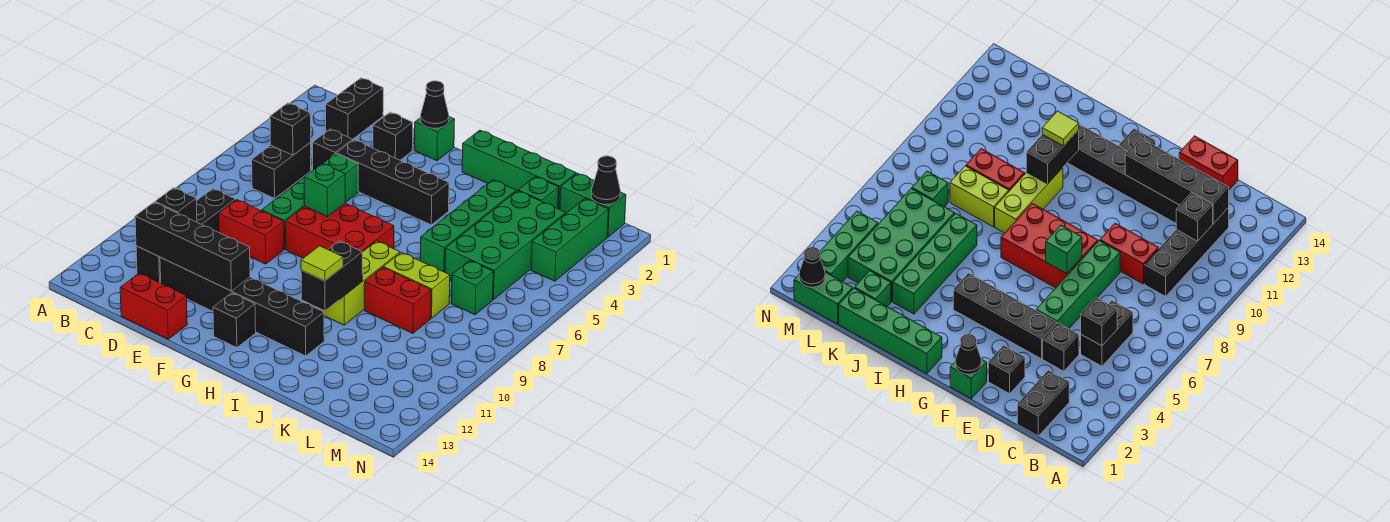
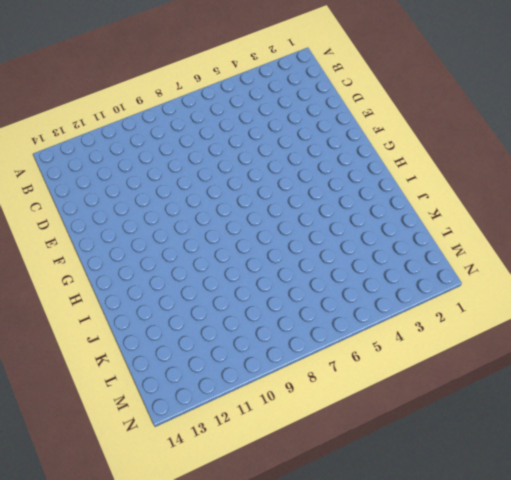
none -> black 1x2 brick [326,78,383,139]
none -> black 1x2 brick [252,143,311,198]
none -> black 1x4 brick [136,189,236,283]
none -> black 1x1 brick [313,129,353,170]

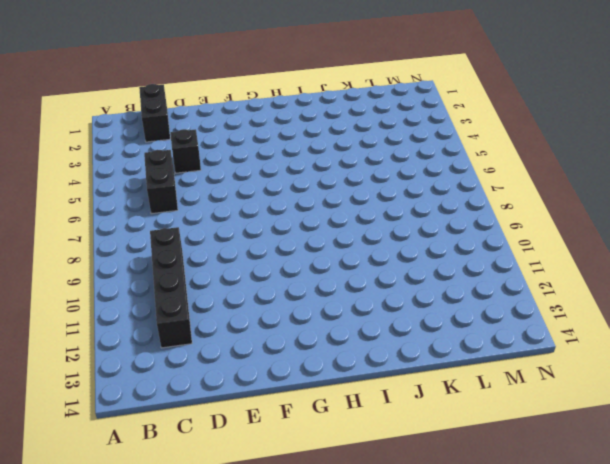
none -> red 1x2 brick [218,200,284,264]
none -> black 1x6 brick [160,257,324,356]
none -> red 1x2 brick [120,273,187,339]
none -> black 1x1 brick [373,112,413,160]

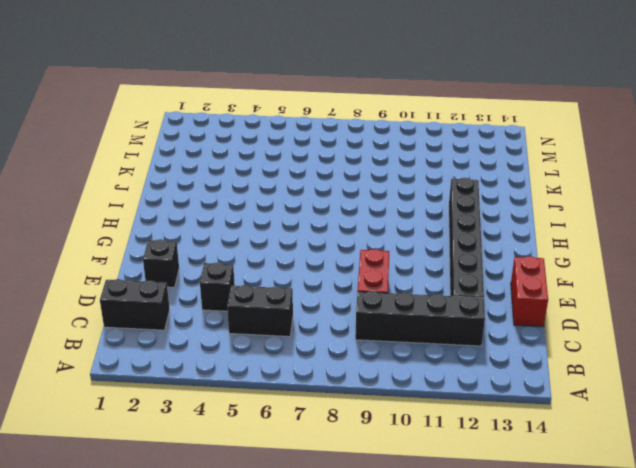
none -> black 1x4 brick [336,140,449,225]
none -> green 1x4 brick [262,154,358,249]
none -> green 1x1 brick [414,117,455,161]
none -> red 2x3 brick [286,203,394,258]

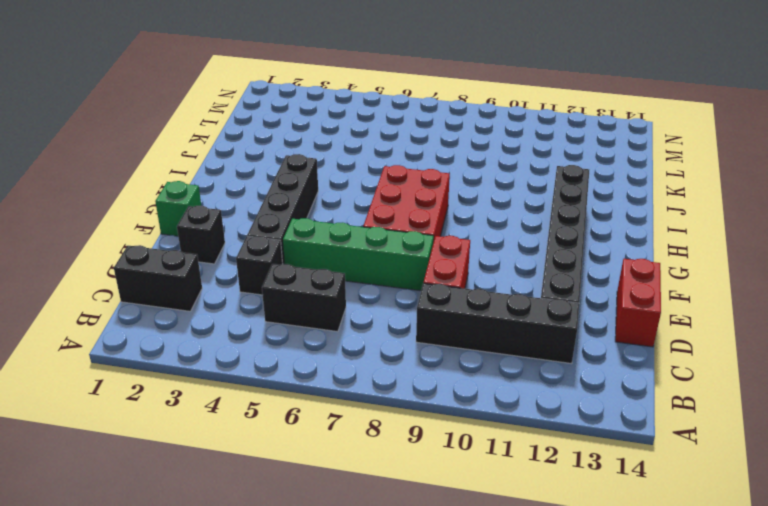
none -> black 1x1 brick [213,293,256,348]
none -> green 1x4 brick [462,130,576,210]
none -> lime 1x3 brick [321,241,400,325]
none -> green 1x4 brick [420,180,516,272]

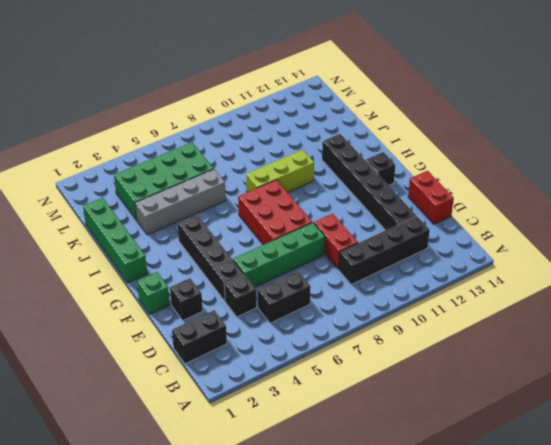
grey 1x4 brick [135,169,226,235] -> green 1x4 brick [420,180,516,272]
none -> lime 1x2 brick [383,252,450,318]
none -> red 1x2 brick [364,267,431,333]
none -> green 1x1 brick [518,177,559,209]
none -> green 1x2 brick [560,173,626,237]

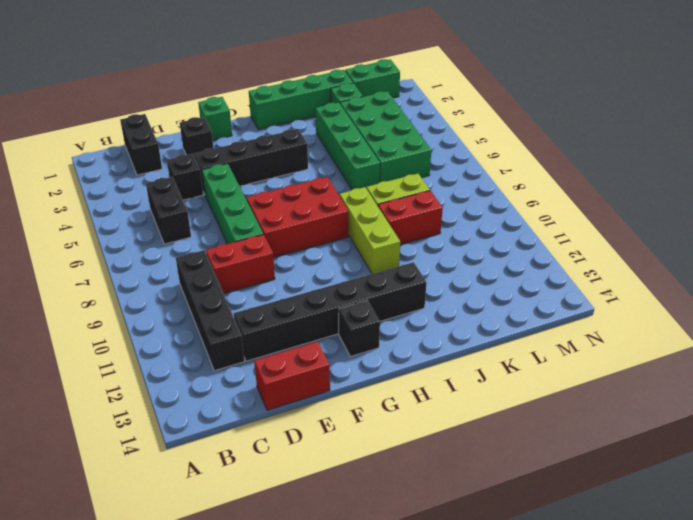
none -> green 1x1 brick [451,260,493,315]
none -> green 1x3 brick [531,199,608,281]
none -> black 1x1 brick [270,103,311,155]
none -> black 1x1 brick [155,188,197,222]

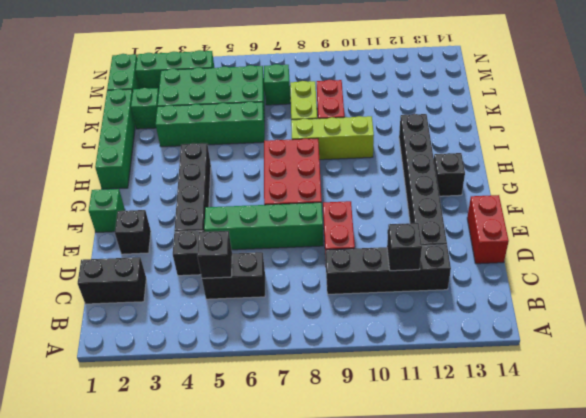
none -> black 1x4 brick [135,202,250,291]
none -> black 1x1 cone [420,81,449,128]
none -> green 1x1 brick [304,163,345,217]
none -> black 1x2 brick [301,241,362,311]

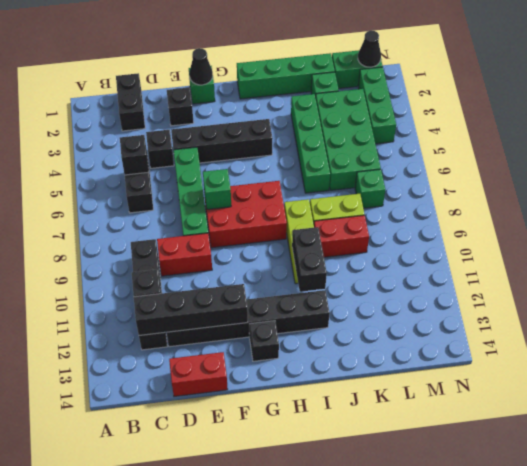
none -> lime 1x1 tile [301,246,343,281]

